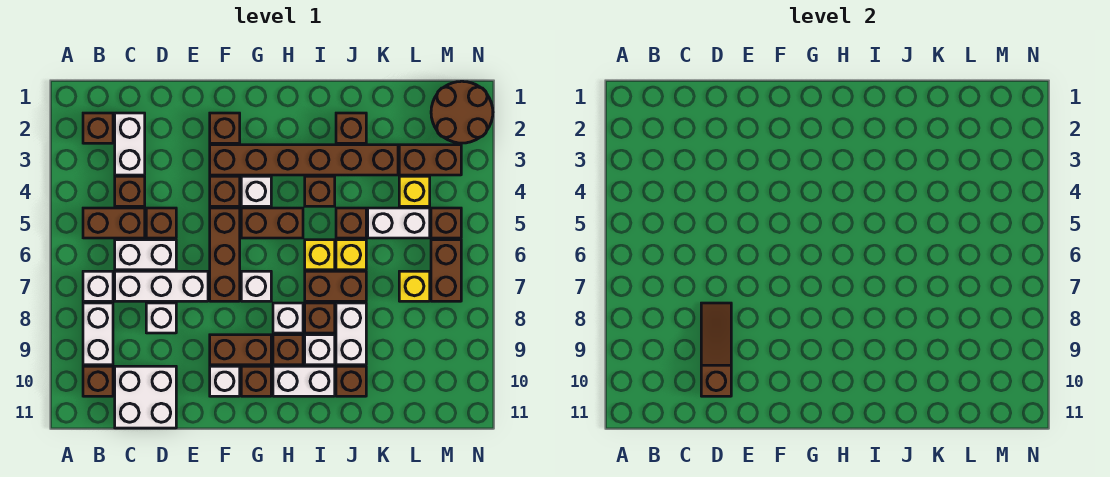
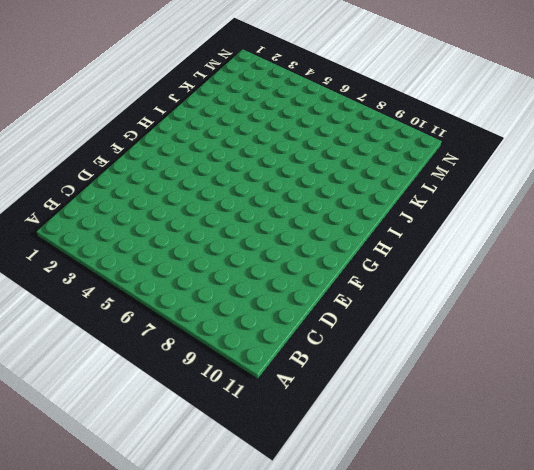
none -> brown 1x1 brick [83,113,113,143]
none -> brown 1x2 brick [83,208,145,238]
none -> white 1x1 brick [83,271,113,301]
none -> white 1x2 brick [83,303,113,365]

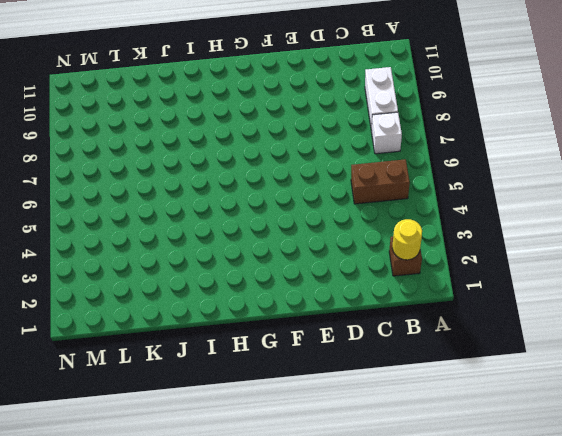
yellow 1x1 round brick [392,219,422,260] -> none
none -> brown 1x1 brick [83,366,113,396]
none -> white 1x2 brick [115,113,145,175]
none -> brown 1x1 brick [115,176,145,206]
none -> white 1x2 brick [115,240,176,270]

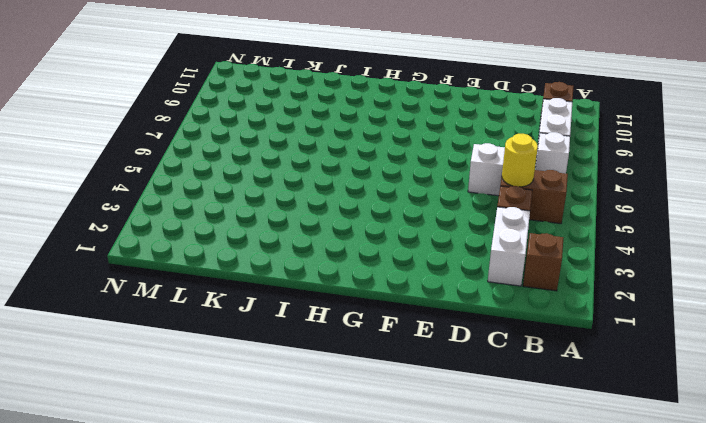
yellow 1x1 round brick [502,134,538,187] -> none
none -> white 1x3 brick [115,271,208,301]
none -> white 2x2 brick [115,366,176,428]
none -> brown 1x1 brick [146,208,176,238]
none -> white 1x1 brick [146,303,176,333]

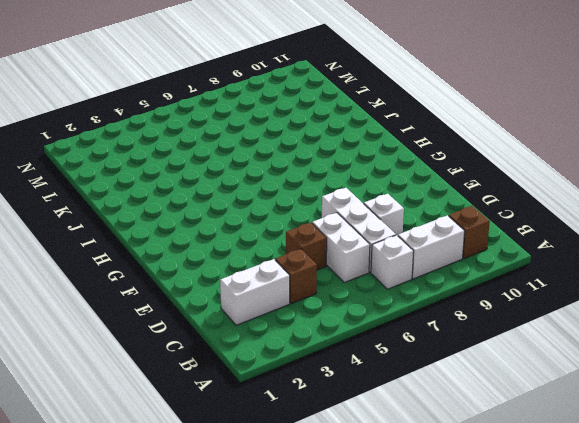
none -> brown 1x1 brick [83,113,113,143]
none -> brown 1x2 brick [83,208,145,238]
none -> white 2x2 brick [115,366,176,428]
none -> brown 1x1 brick [210,113,240,143]

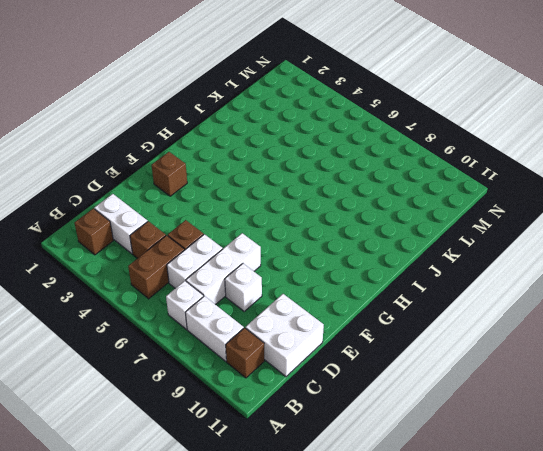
none -> brown 1x6 brick [210,145,398,175]
none -> brown 1x1 brick [210,176,240,206]
none -> brown 1x3 brick [210,208,240,301]
none -> brown 1x2 brick [210,335,271,365]

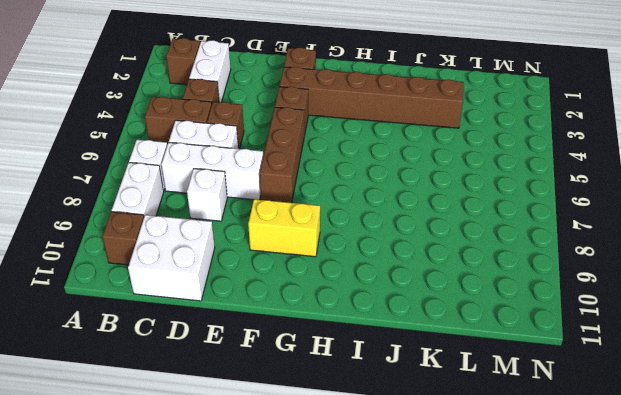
yellow 1x2 brick [248,199,320,257] -> brown 1x2 brick [210,335,271,365]
none -> white 1x1 brick [210,366,240,396]
none -> white 1x1 brick [241,176,271,206]
none -> brown 1x2 brick [241,208,303,238]
none -> white 1x1 brick [241,271,271,301]

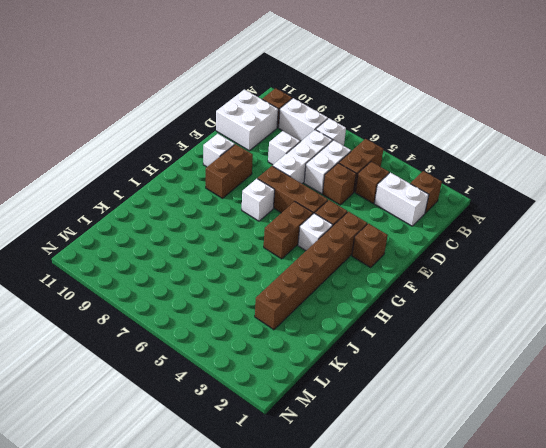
none -> brown 1x1 brick [241,366,271,396]
none -> white 1x1 brick [273,303,303,333]
none -> brown 1x1 brick [273,335,303,365]
none -> white 1x2 brick [273,366,335,396]

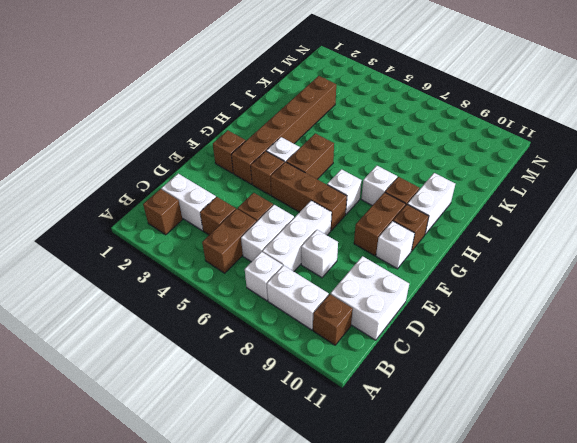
none -> brown 1x1 brick [305,176,335,206]
none -> yellow 1x1 brick [305,240,335,270]
none -> brown 1x2 brick [305,271,366,301]
none -> brown 1x1 brick [305,303,335,333]

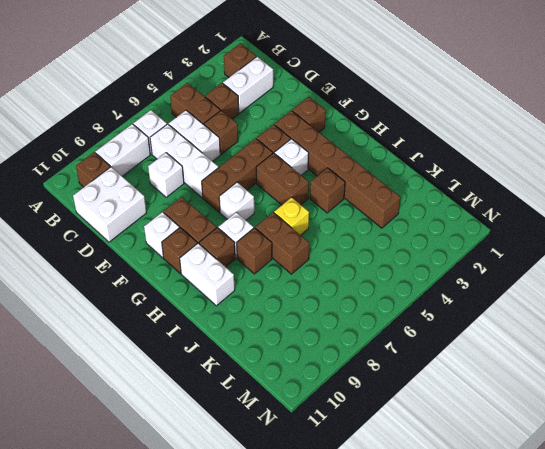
none -> white 1x1 brick [305,335,335,365]
none -> brown 1x1 brick [336,113,366,143]
none -> brown 1x1 brick [336,208,366,238]
none -> yellow 1x1 brick [336,240,366,270]

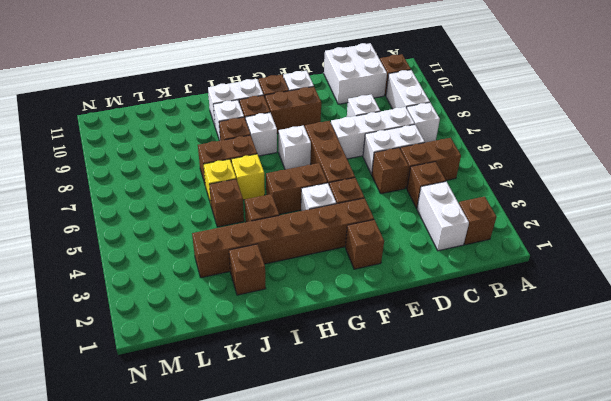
none -> white 1x2 brick [336,303,366,365]
none -> brown 1x1 brick [336,366,366,396]
none -> white 1x2 brick [368,208,430,238]
none -> brown 1x2 brick [399,145,461,175]

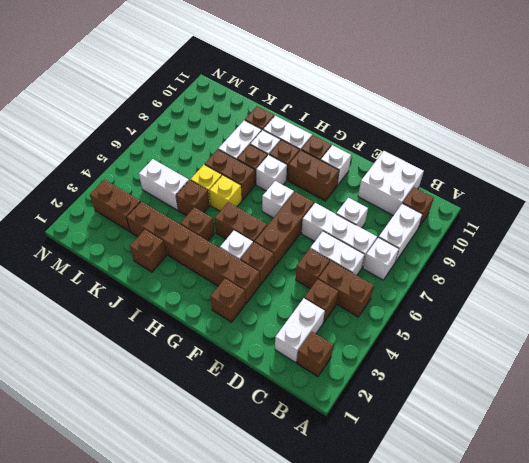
none -> yellow 1x1 brick [399,176,430,206]
none -> yellow 1x1 brick [399,271,430,301]
none -> brown 2x2 round brick [431,81,493,143]
none -> brown 1x1 brick [431,208,461,238]

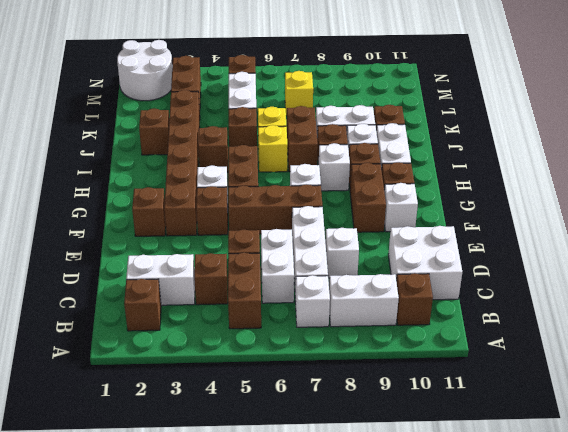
white 2x2 round brick [117,40,172,101] -> brown 2x2 round brick [431,81,493,143]
none -> yellow 1x1 brick [399,176,430,206]
none -> brown 1x2 brick [431,240,461,301]
none -> brown 1x3 slope [701,303,731,396]

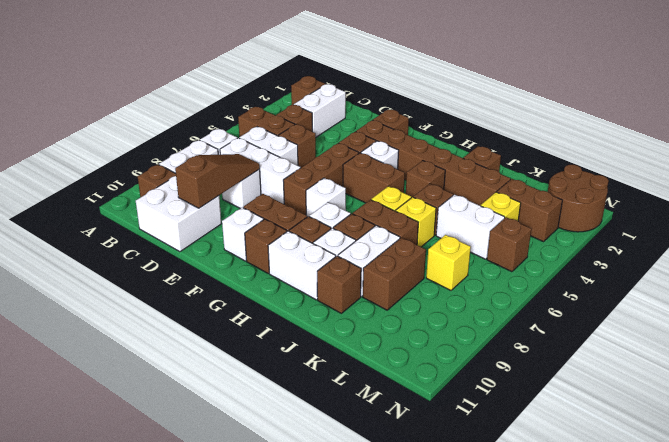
brown 1x2 brick [363,238,426,310] -> brown 1x2 brick moved to [431,240,461,301]

